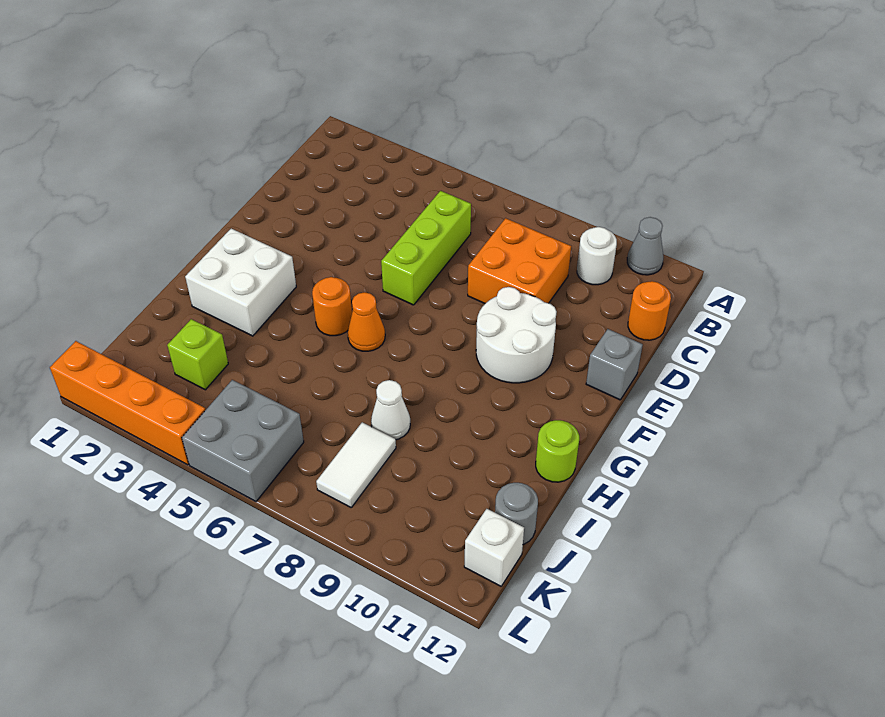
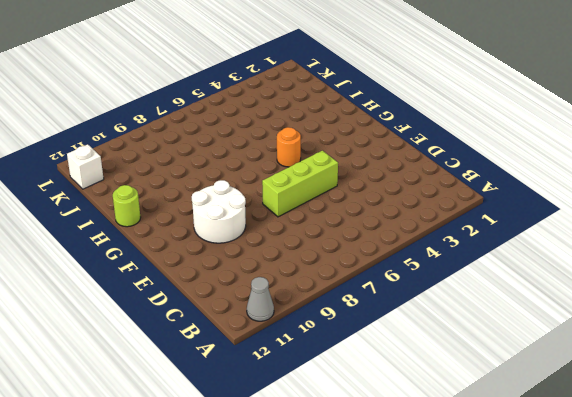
lime 1x3 brick [262,151,338,217] -> lime 1x3 brick turned to [381,191,471,305]
none -> white 1x1 round brick [577,227,617,285]
none -> orange 2x2 brick [468,218,571,303]
none -> orange 1x1 round brick [628,281,671,340]

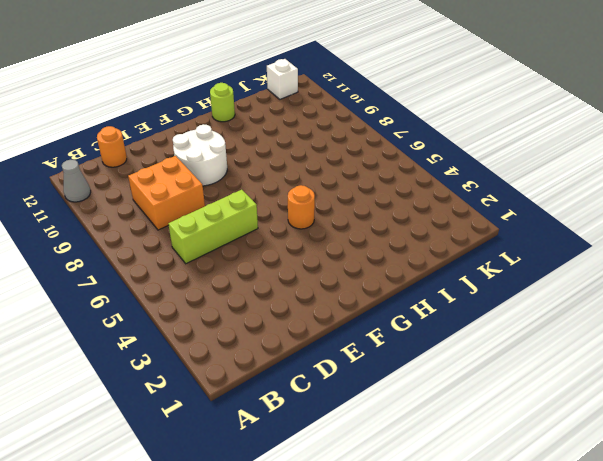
none -> white 1x1 round brick [577,227,617,285]
none -> grey 1x1 brick [586,329,643,400]
none -> white 2x2 brick [185,229,296,336]

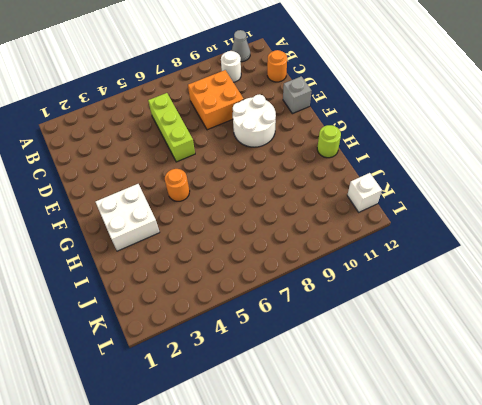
none -> orange 1x1 cone [348,292,385,351]
none -> white 1x1 cone [371,380,410,440]
none -> lime 1x1 brick [167,319,228,390]

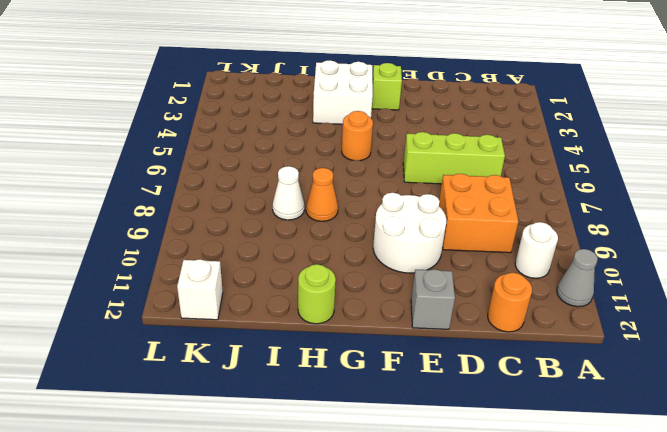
lime 1x1 brick [372,63,402,110] -> lime 1x1 brick moved to [167,319,228,390]
orange 1x1 cone [306,168,338,221] -> orange 1x1 cone moved to [348,292,385,351]
none -> white 1x2 tile [316,422,396,507]
none -> grey 1x1 round brick [495,483,538,545]
none -> grey 2x2 brick [182,380,304,501]

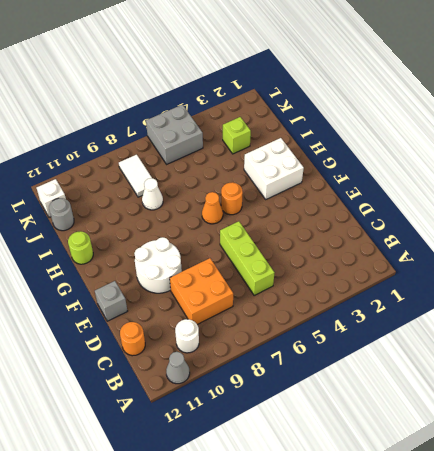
none -> orange 1x4 brick [50,341,205,465]

